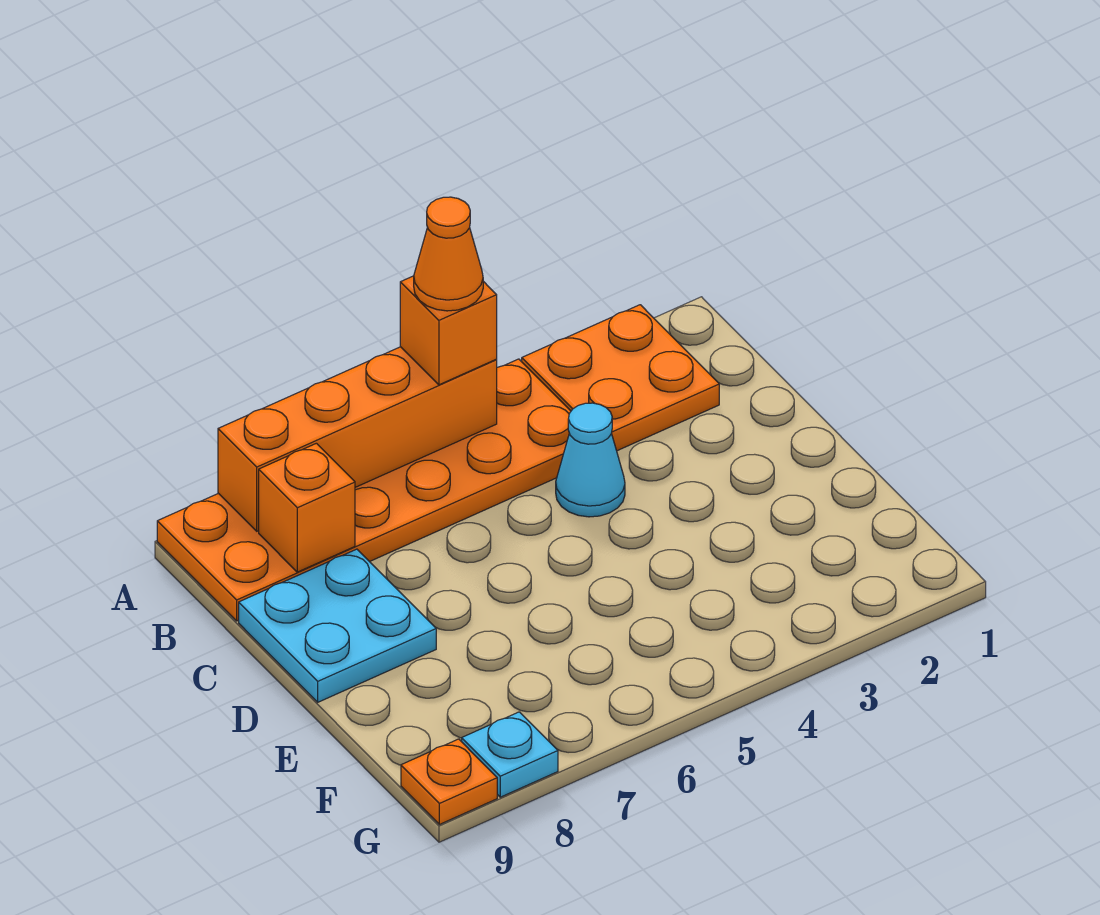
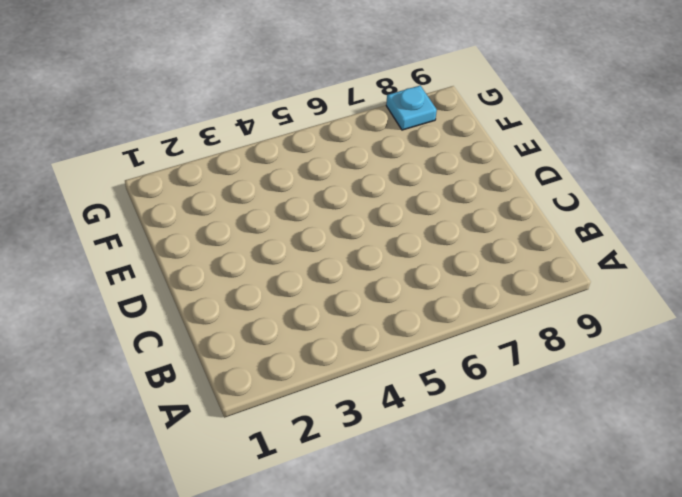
none -> orange 2x2 plate [522,305,719,451]
none -> orange 2x6 plate [157,359,571,621]

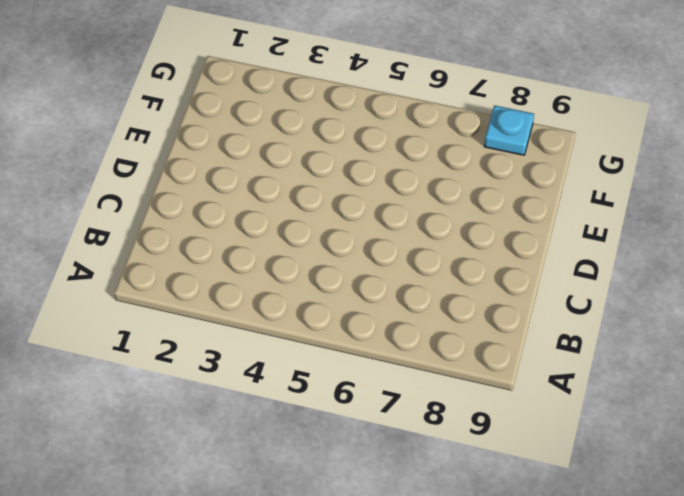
none -> orange 2x2 plate [522,305,719,451]
none -> orange 2x6 plate [157,359,571,621]

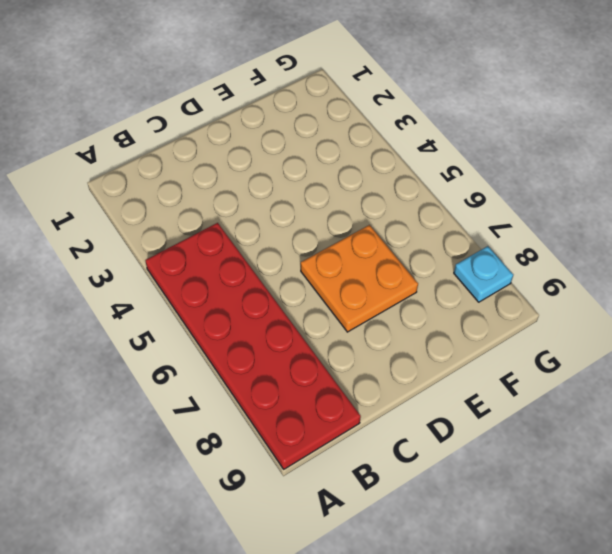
red 2x6 plate [145,223,361,469] -> orange 2x6 plate [157,359,571,621]
orange 2x2 plate [301,225,418,332] -> orange 2x2 plate moved to [522,305,719,451]
none -> cyan 1x1 cone [556,403,625,517]
none -> cyan 2x2 plate [239,549,436,702]

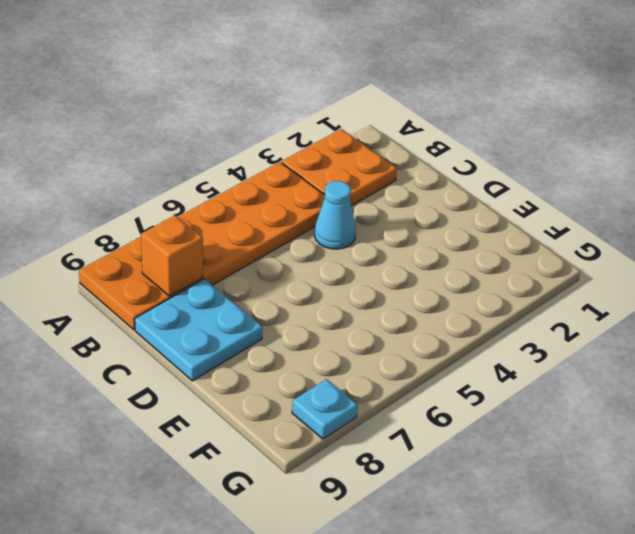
none -> orange 1x1 plate [401,739,497,824]
none -> orange 1x4 brick [218,347,497,531]

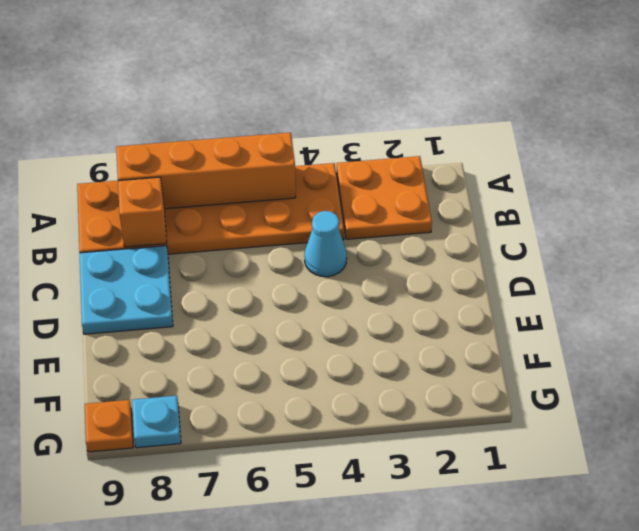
none -> orange 1x1 brick [400,276,497,385]
none -> orange 1x1 cone [414,197,483,311]

